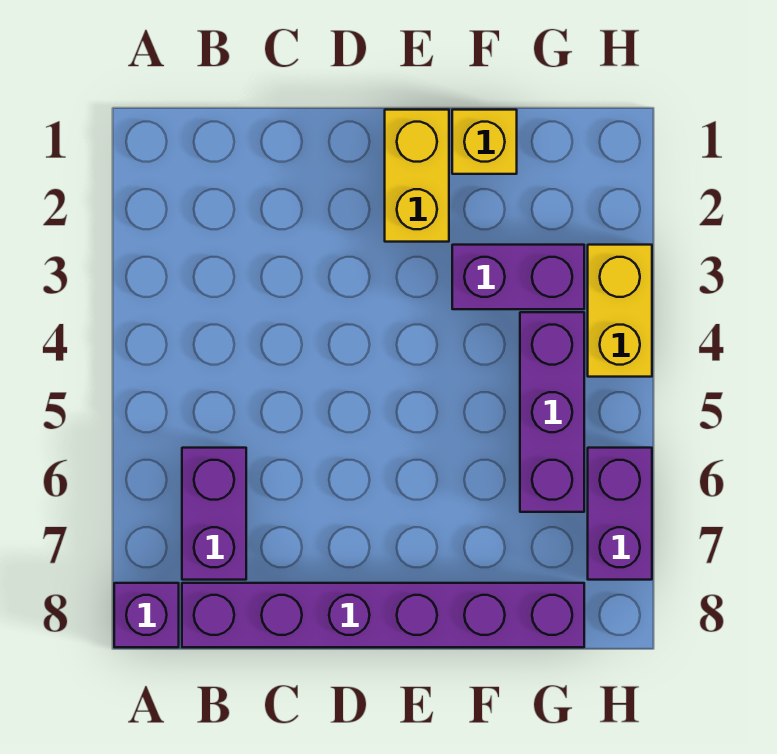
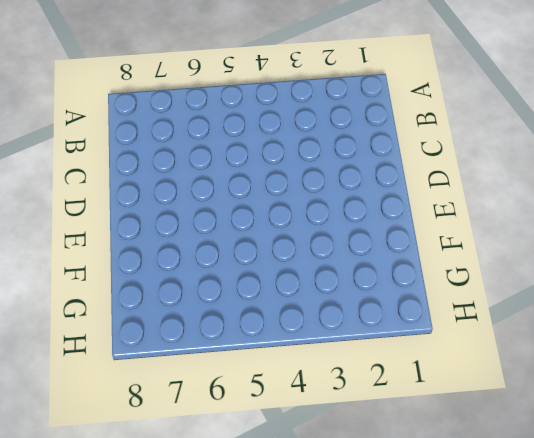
none -> purple 1x1 brick [114,583,179,647]
none -> purple 1x2 brick [182,448,246,580]

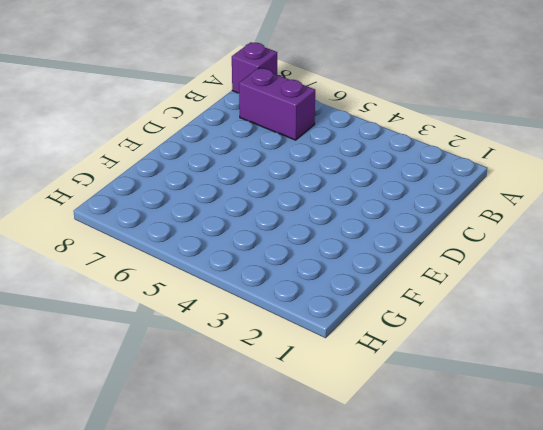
none -> purple 1x6 brick [182,583,584,647]
none -> yellow 1x2 brick [385,110,449,242]

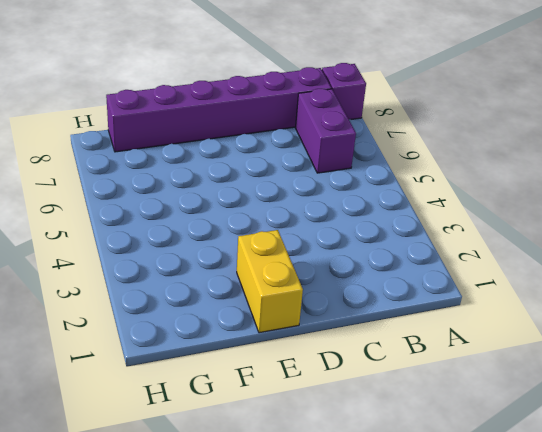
none -> yellow 1x1 brick [452,110,517,174]
none -> purple 1x2 brick [452,245,584,309]

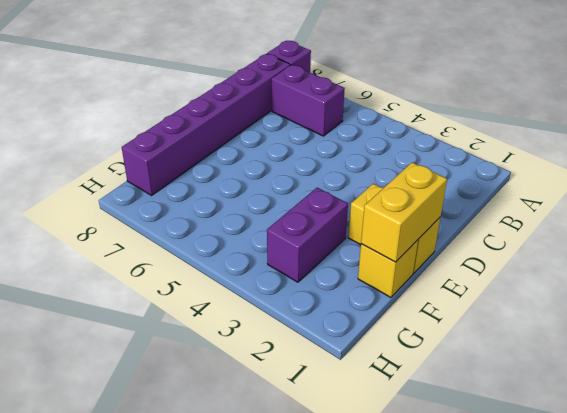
yellow 1x2 brick [361,162,447,262] -> yellow 1x2 brick turned to [588,245,652,377]
none -> purple 1x3 brick [520,312,584,512]
none -> purple 1x2 brick [588,448,652,580]

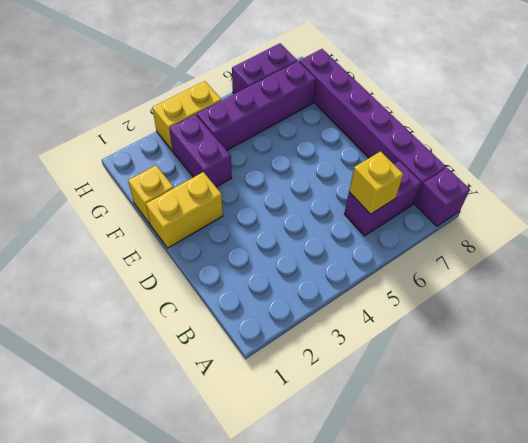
yellow 1x1 brick [349,151,403,214] -> none
purple 1x4 brick [197,61,316,150] -> purple 1x3 brick [520,312,584,512]

